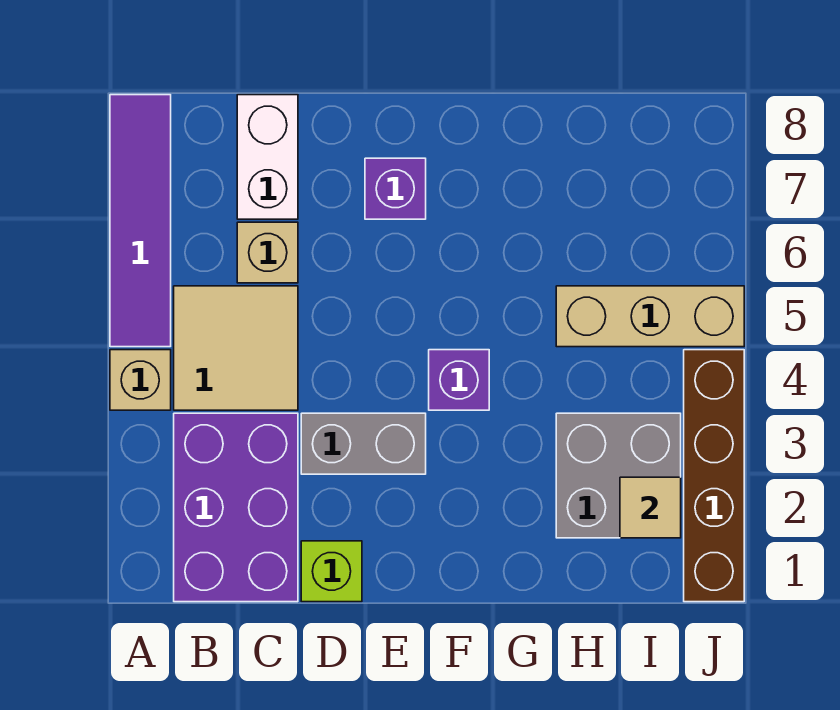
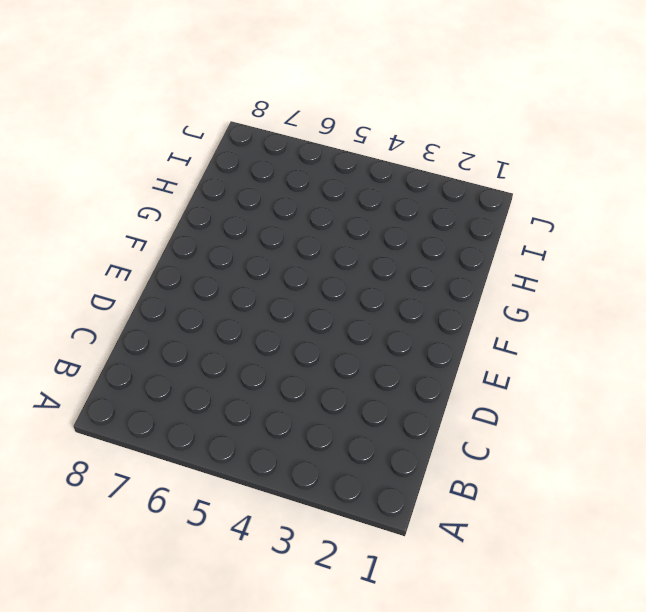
none -> tan 1x1 brick [110,350,171,410]
none -> purple 1x4 tile [110,95,171,347]
none -> purple 2x3 brick [174,413,298,602]

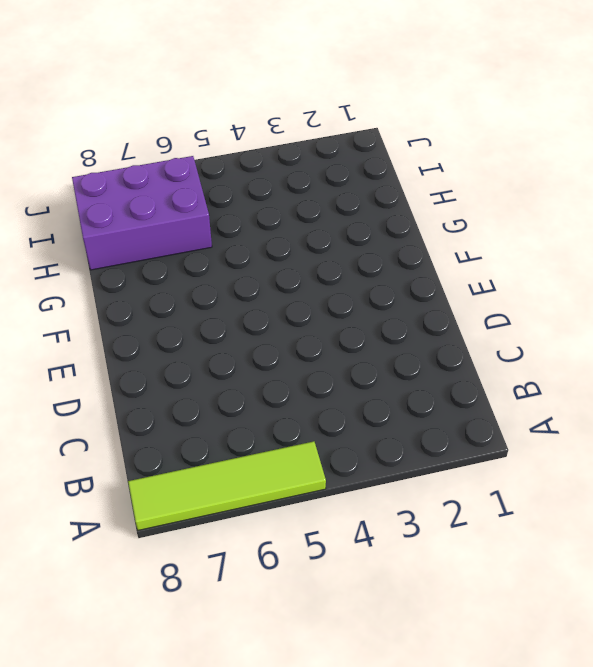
lime 1x4 tile [128,441,326,530] -> purple 1x4 tile [110,95,171,347]
purple 2x3 brick [72,156,212,270] -> purple 2x3 brick moved to [174,413,298,602]
none -> tan 1x1 brick [110,350,171,410]
none -> tan 2x2 tile [174,286,298,410]
none -> tan 1x1 brick [237,222,298,283]

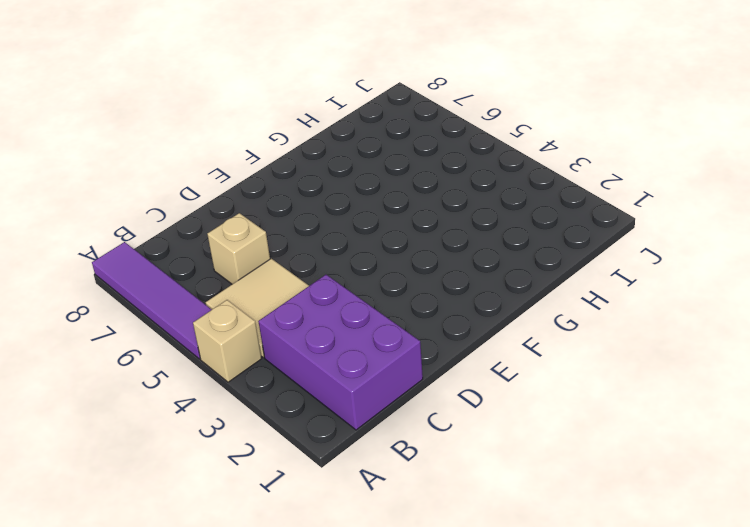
none -> white 1x2 brick [237,95,298,219]
none -> lime 1x1 brick [301,541,362,602]
none -> grey 1x2 brick [301,413,426,474]

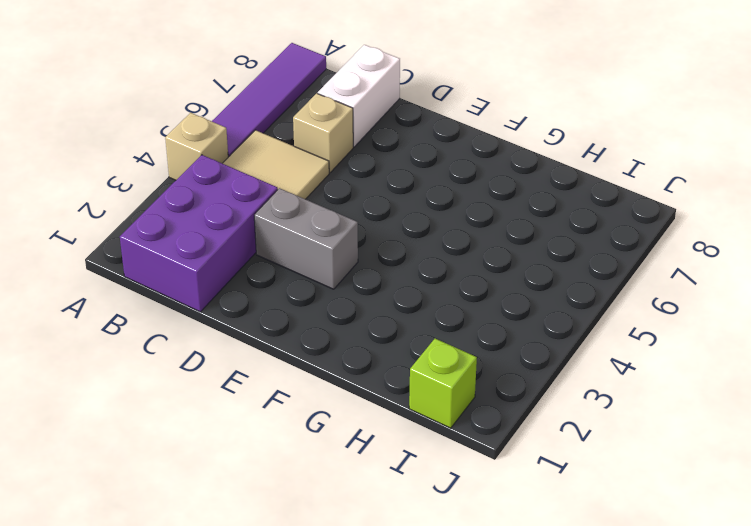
lime 1x1 brick [409,338,477,428] -> lime 1x1 brick moved to [301,541,362,602]
none -> purple 1x1 brick [365,158,426,219]
none -> purple 1x1 brick [429,350,489,410]
none -> grey 2x2 brick [556,413,681,538]

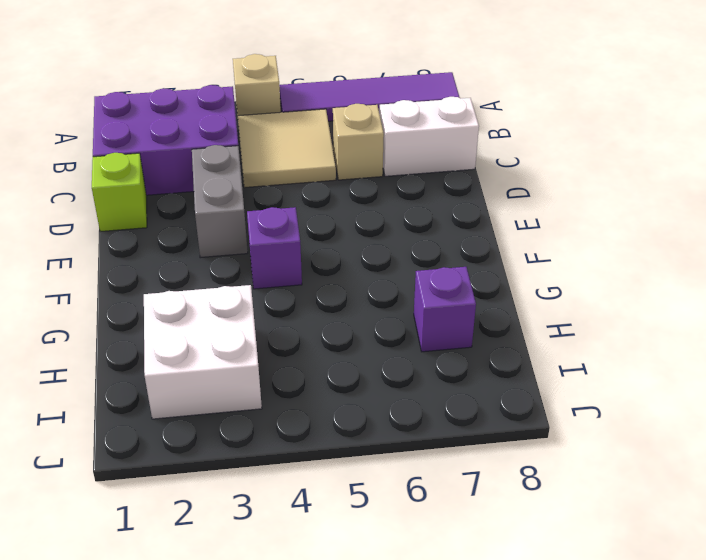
white 2x2 brick [144,285,262,419] -> grey 2x2 brick [556,413,681,538]
purple 1x1 brick [414,267,476,352] -> purple 1x1 brick moved to [365,158,426,219]
none -> tan 1x3 brick [556,286,744,347]
none -> brown 1x4 brick [684,350,744,602]
none -> tan 1x1 tile [620,477,681,538]

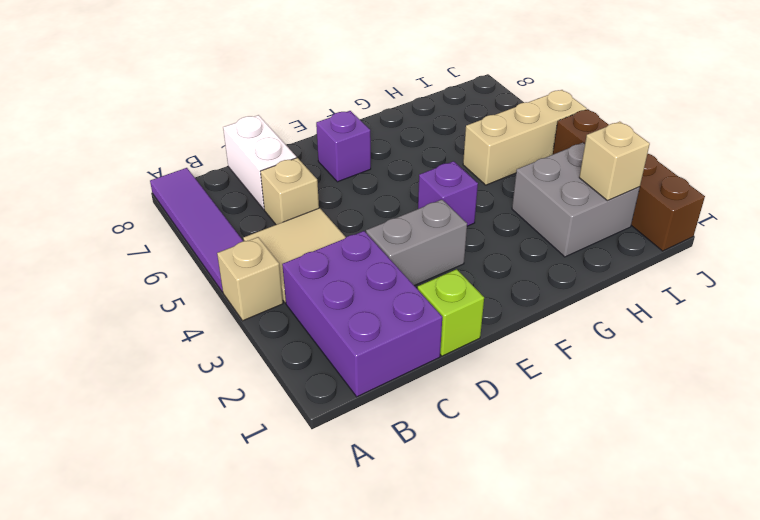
tan 1x1 brick [579,122,650,201] -> tan 1x1 tile [620,477,681,538]

